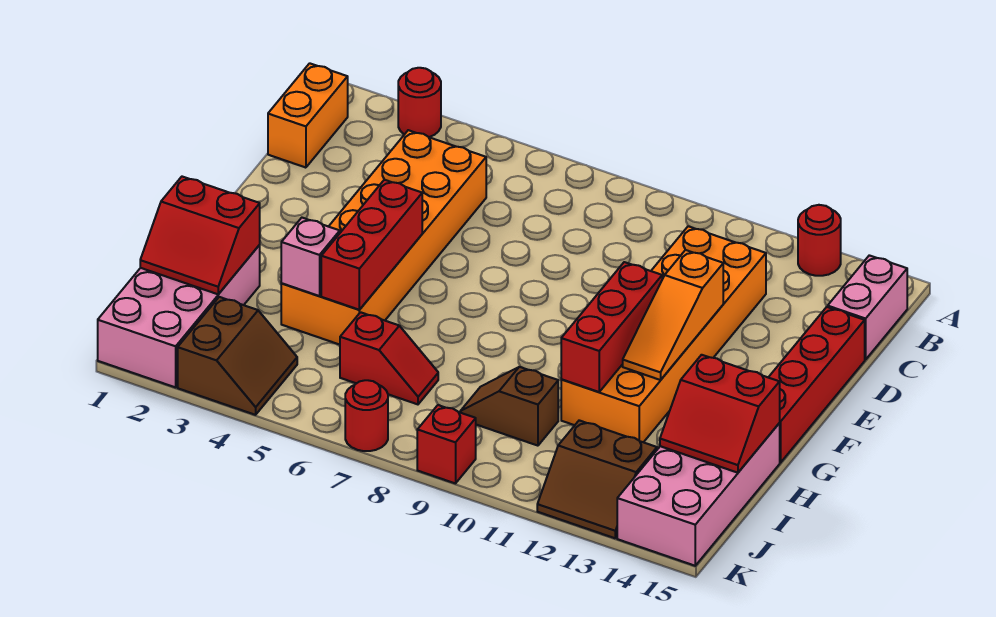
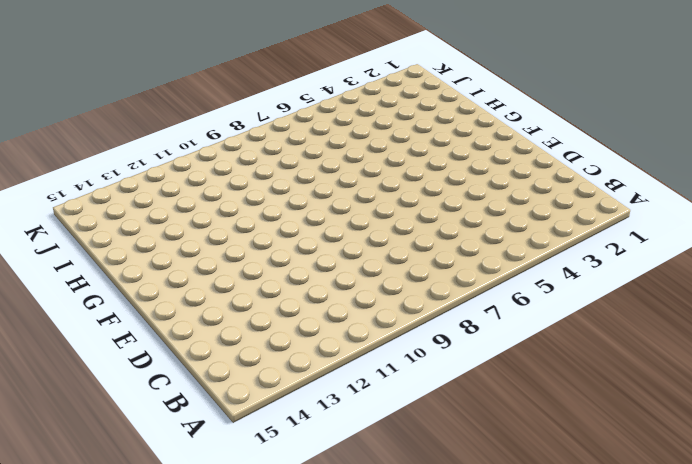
none -> red 1x1 round brick [398,68,441,137]
none -> red 1x1 round brick [798,205,841,276]
none -> orange 1x2 brick [268,63,348,168]

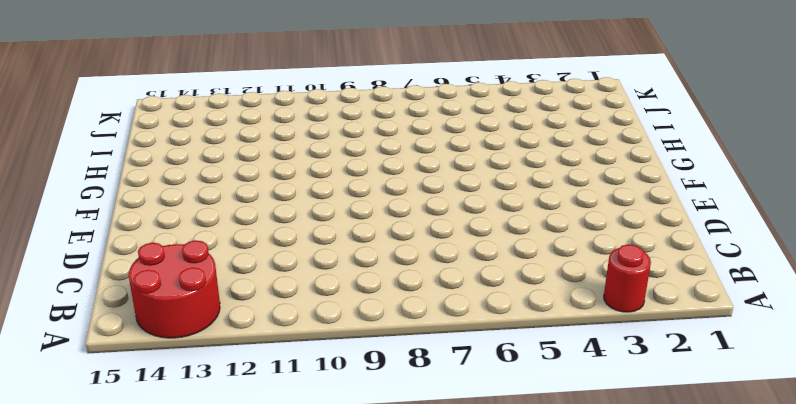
red 2x2 round brick [129,240,220,338] -> red 1x1 round brick [798,205,841,276]
none -> orange 1x2 brick [268,63,348,168]
none -> pink 1x2 brick [828,255,907,360]
none -> orange 2x6 brick [281,130,486,345]

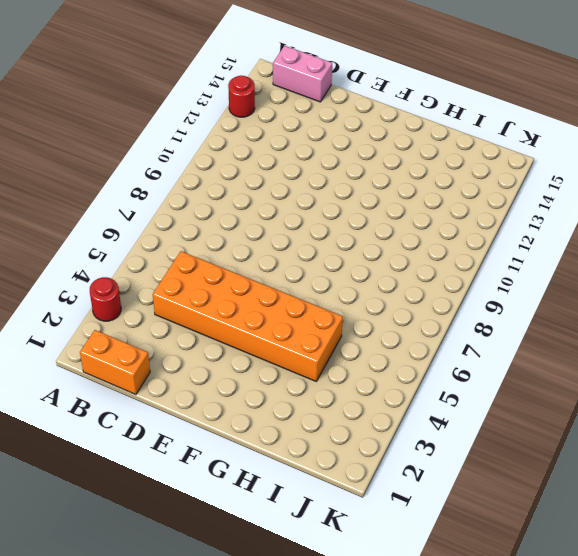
none -> orange 2x6 brick [561,226,766,442]
none -> red 1x4 brick [768,307,865,463]
none -> pink 2x4 brick [98,245,260,387]

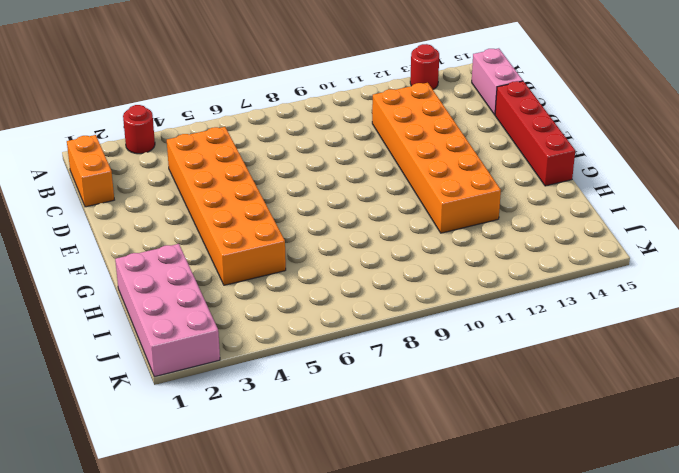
none -> pink 2x4 brick [617,423,780,566]
none -> red 1x2 slope [340,312,438,404]
none -> brown 1x2 slope [460,367,558,446]

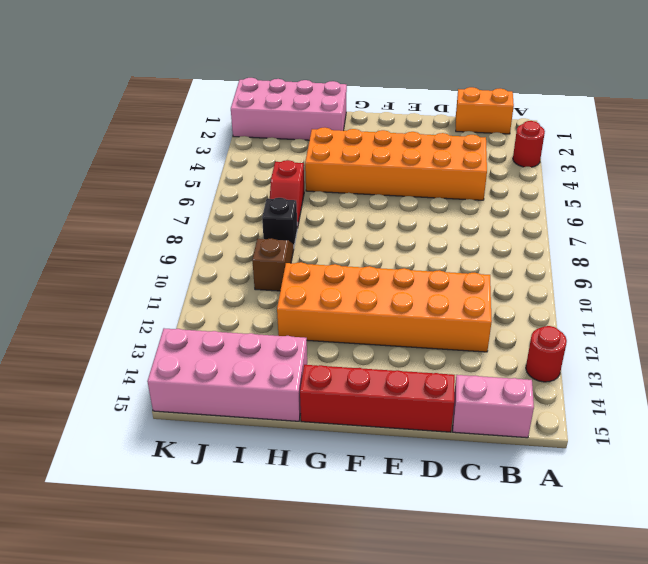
black 1x1 brick [262,198,297,245] -> none
none -> brown 2x2 slope [178,297,297,415]
none -> brown 2x2 slope [537,420,657,538]
none -> red 1x1 round brick [345,380,388,451]

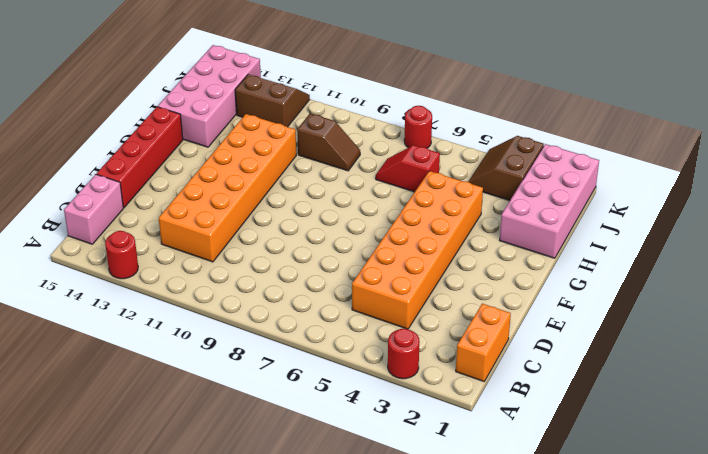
none -> red 1x1 brick [417,405,476,483]
none -> orange 1x3 slope [623,250,723,380]
none -> red 1x3 brick [321,180,422,310]

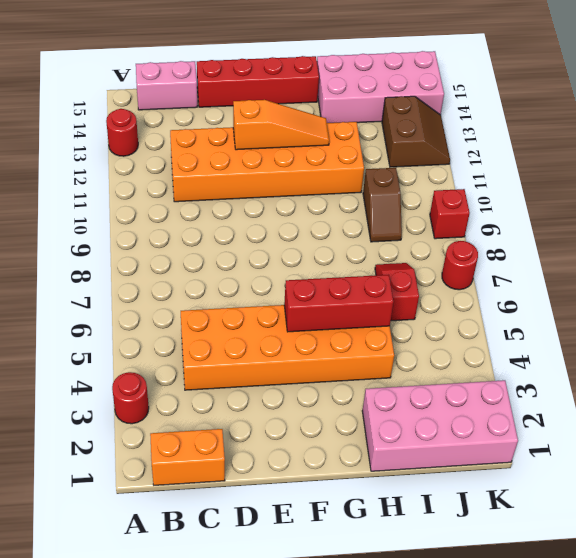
none -> brown 2x2 slope [178,297,297,415]
none -> red 1x3 brick [561,262,662,392]
none -> red 2x2 slope [140,177,260,294]

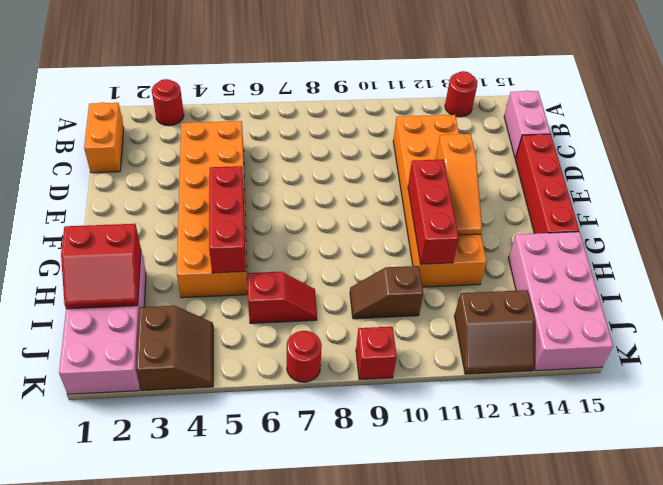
none -> pink 1x1 brick [281,218,340,296]
none -> red 2x2 slope [660,355,780,473]

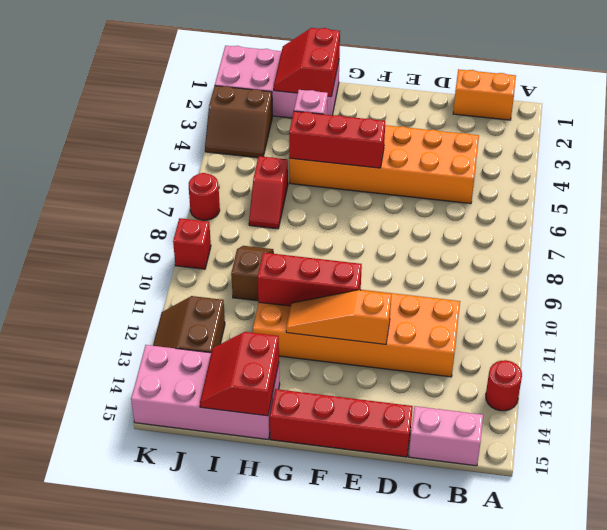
none -> red 1x1 round brick [398,68,441,137]

